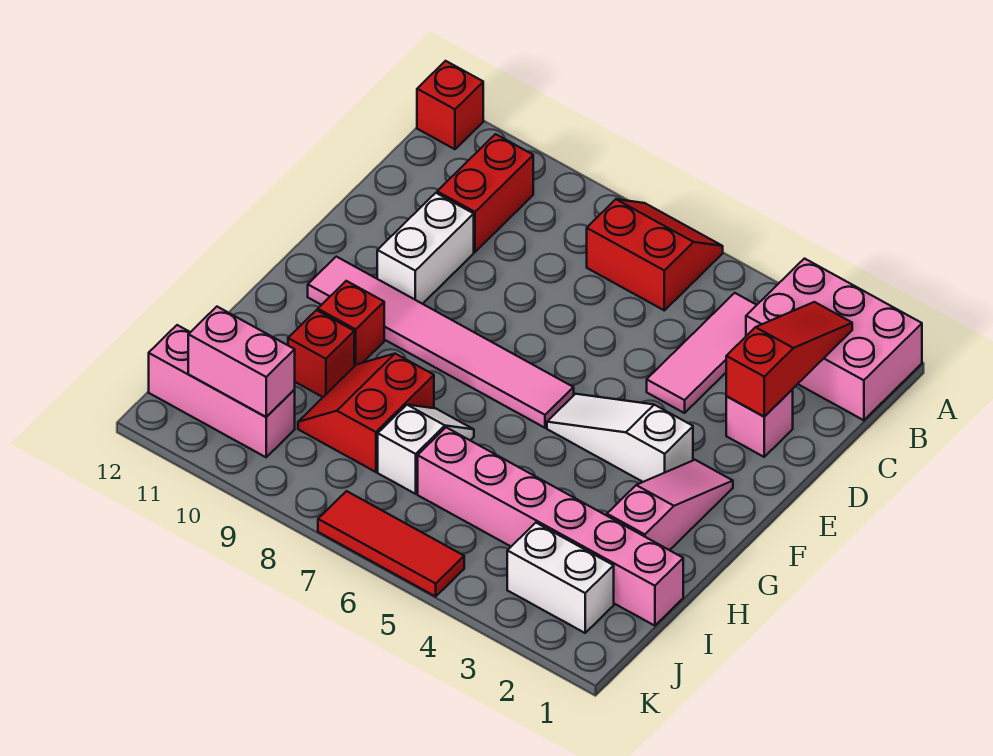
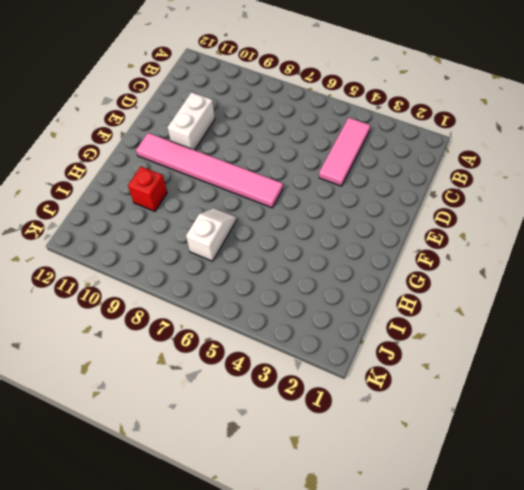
none -> pink 2x3 brick [746,259,922,420]
none -> red 2x2 slope [587,199,723,310]
none -> red 1x1 brick [417,61,483,149]

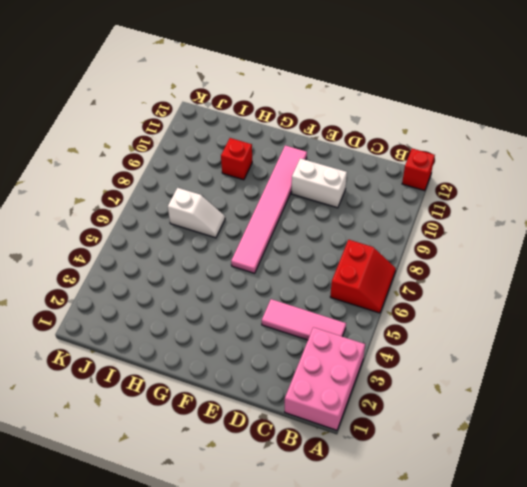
none -> red 1x2 brick [437,134,533,252]
none -> pink 1x1 brick [726,389,793,457]
none -> pink 1x3 slope [607,460,733,550]

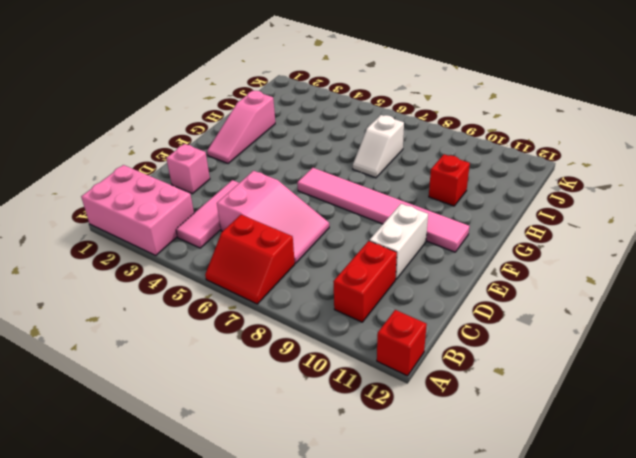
pink 2x3 slope [217,171,329,263] -> none
none -> white 1x3 slope [547,394,693,482]
none -> red 1x1 brick [318,281,384,366]
none -> red 2x2 slope [298,354,434,472]

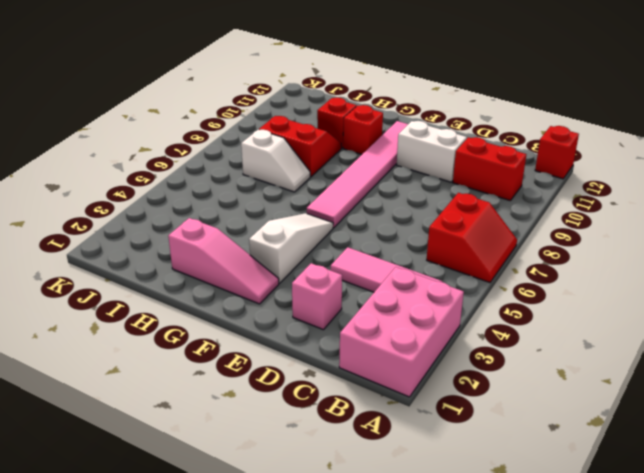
none -> pink 1x6 brick [418,427,683,626]
none -> white 1x2 brick [507,523,614,633]
none -> pink 1x3 brick [149,325,295,457]

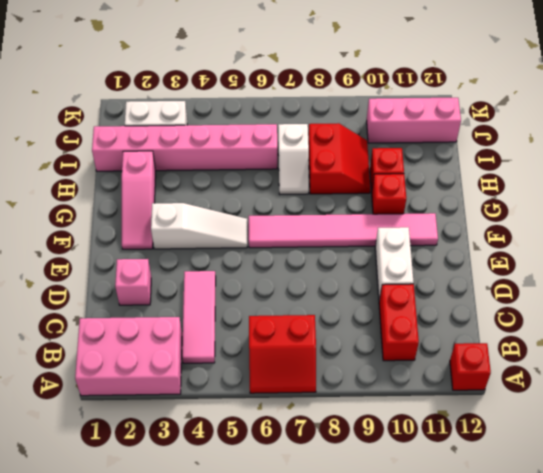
none -> red 1x3 tile [318,491,464,596]
none -> red 1x3 slope [726,302,852,417]
none -> pink 1x2 brick [188,307,295,417]

